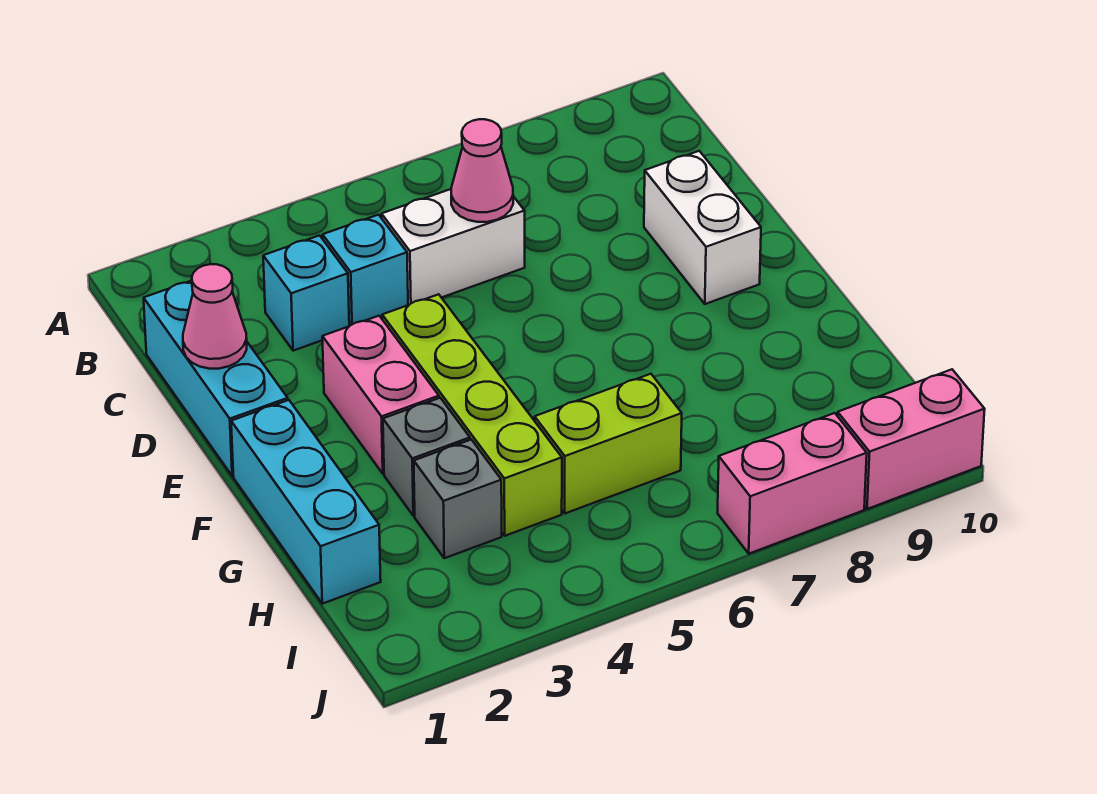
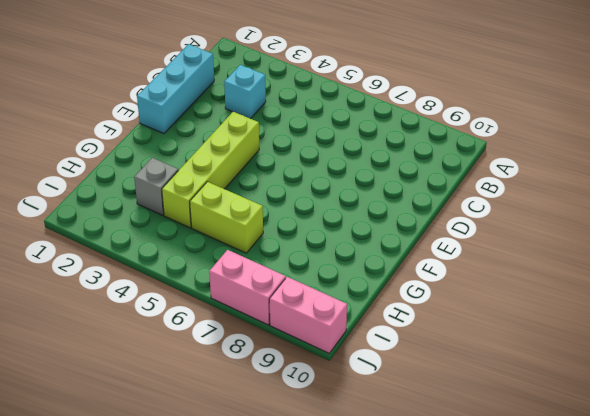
none -> cyan 1x1 brick [323,215,408,326]
none -> white 1x2 brick [382,189,525,305]
none -> white 1x2 brick [644,151,761,304]

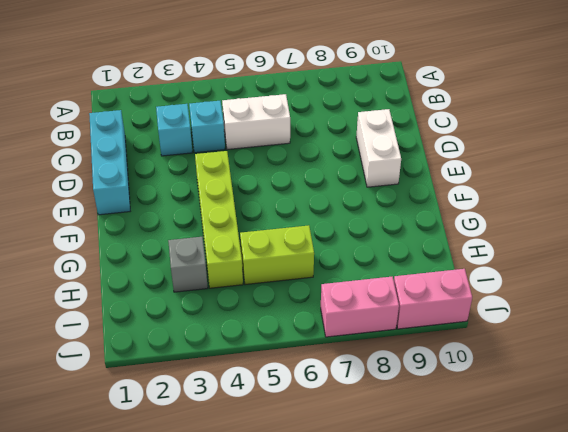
none -> pink 1x2 brick [322,316,439,474]
none -> cyan 1x3 brick [231,400,381,604]
none -> grey 1x1 brick [383,398,470,516]

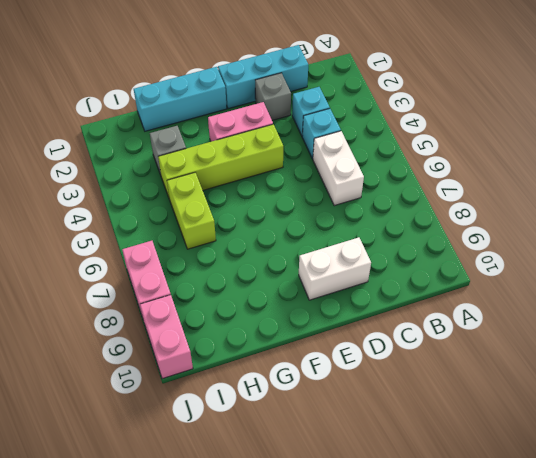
grey 1x1 brick [255,73,291,120] -> grey 1x1 brick moved to [383,398,470,516]
none -> pink 1x1 cone [451,119,513,222]
none -> pink 1x1 cone [183,264,247,369]

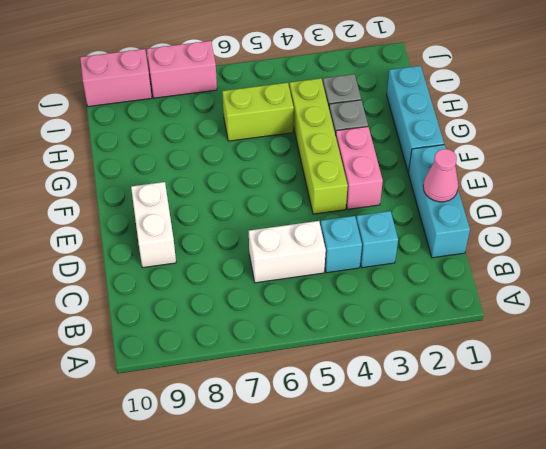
none -> pink 1x1 cone [451,119,513,222]

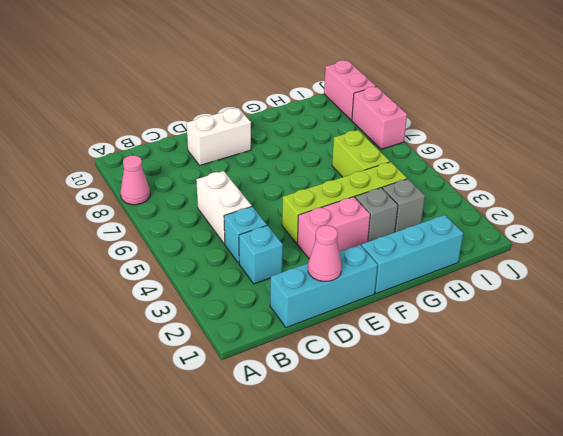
pink 1x1 cone [120,155,150,205] -> pink 1x1 cone moved to [451,119,513,222]

